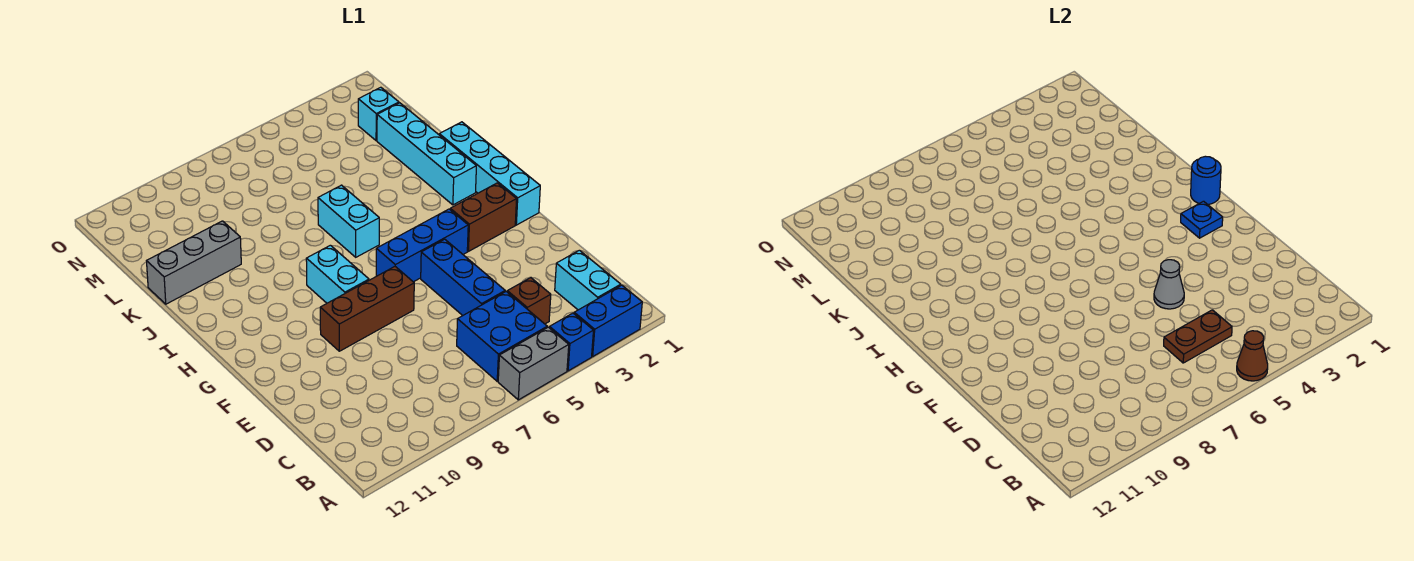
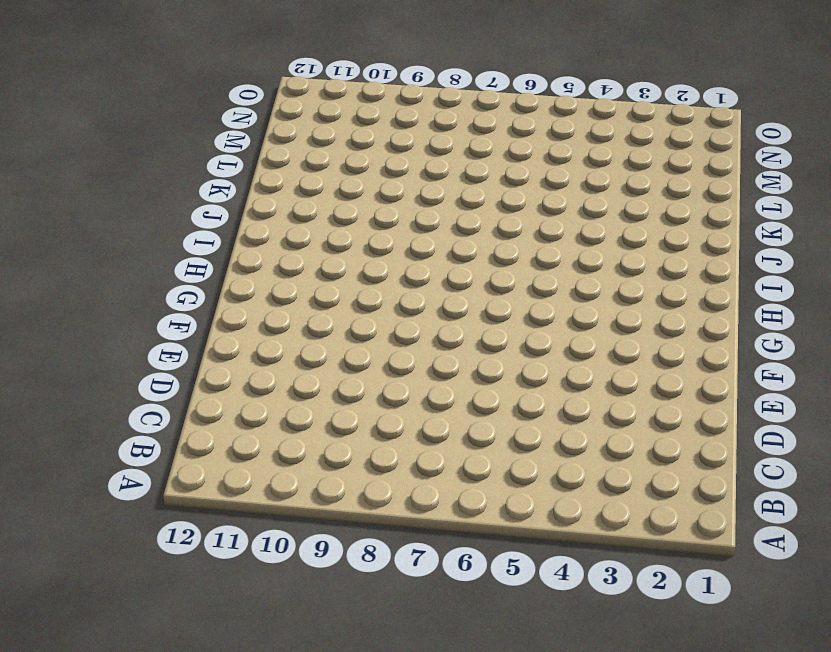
none -> blue 1x2 brick [574,285,642,356]
none -> blue 1x1 brick [549,313,594,371]
none -> grey 1x2 brick [498,327,569,400]

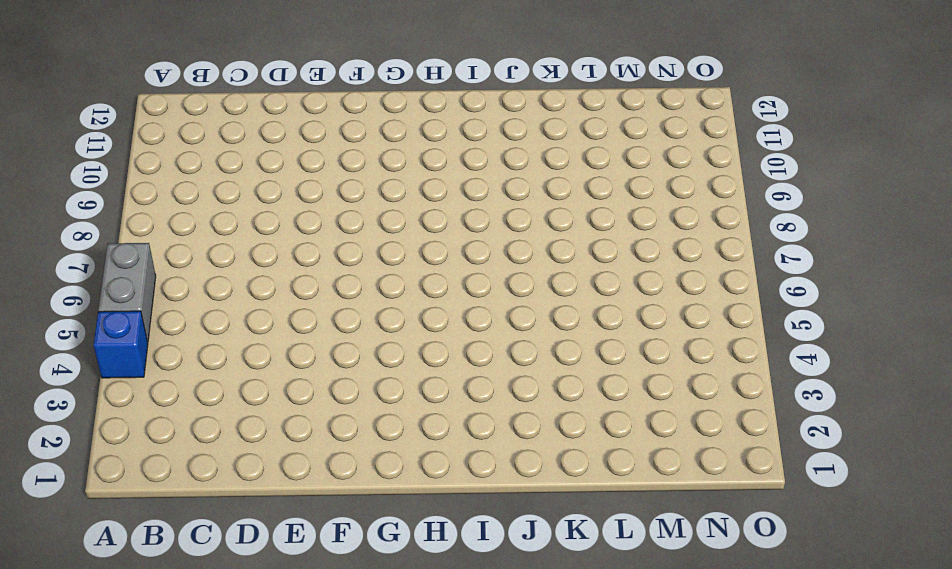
none -> blue 1x2 brick [574,285,642,356]
none -> cyan 1x2 brick [555,250,621,310]
none -> blue 2x2 brick [457,292,547,381]

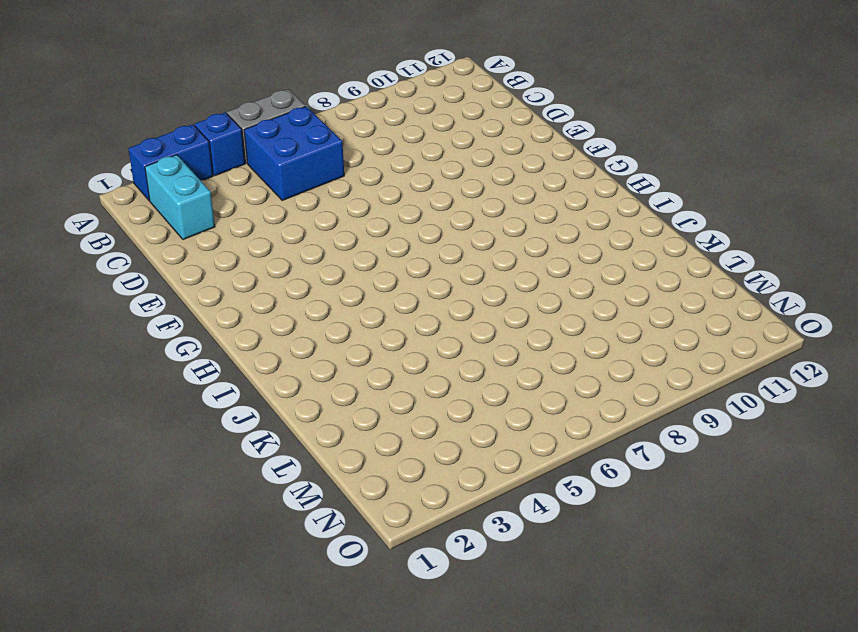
none -> brown 1x1 brick [507,278,551,324]
none -> blue 1x3 brick [421,239,505,315]
none -> brown 1x3 brick [320,267,414,351]

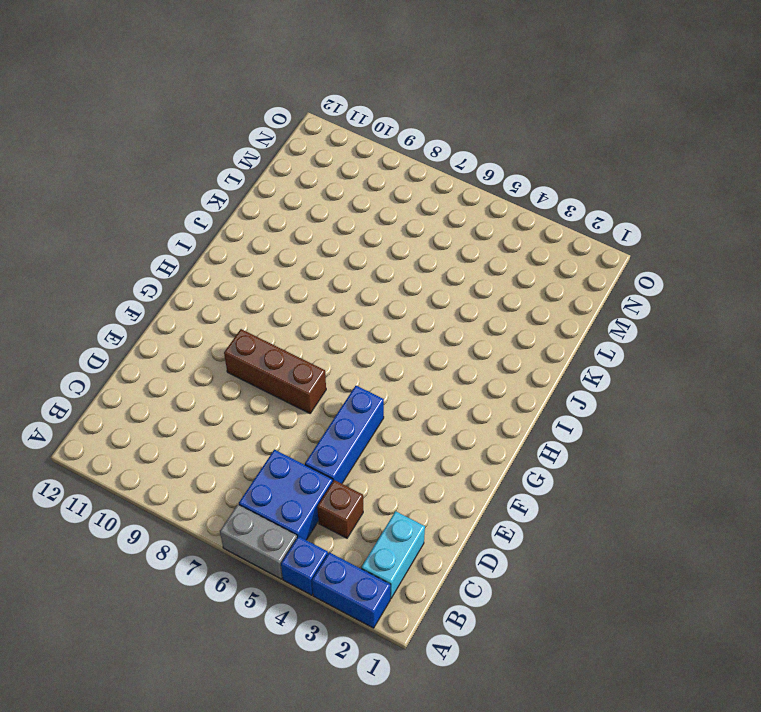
none -> cyan 1x4 brick [439,122,540,225]
none -> brown 1x2 brick [450,183,517,251]
none -> blue 1x3 brick [376,209,468,282]

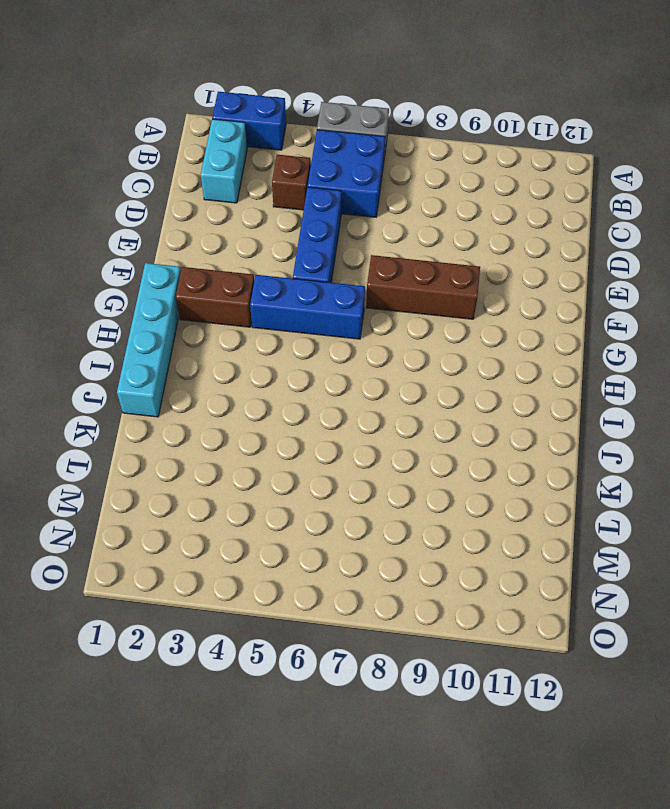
none -> blue 1x1 brick [549,313,594,371]
none -> cyan 1x2 brick [306,245,369,303]
none -> cyan 1x4 brick [377,103,476,205]

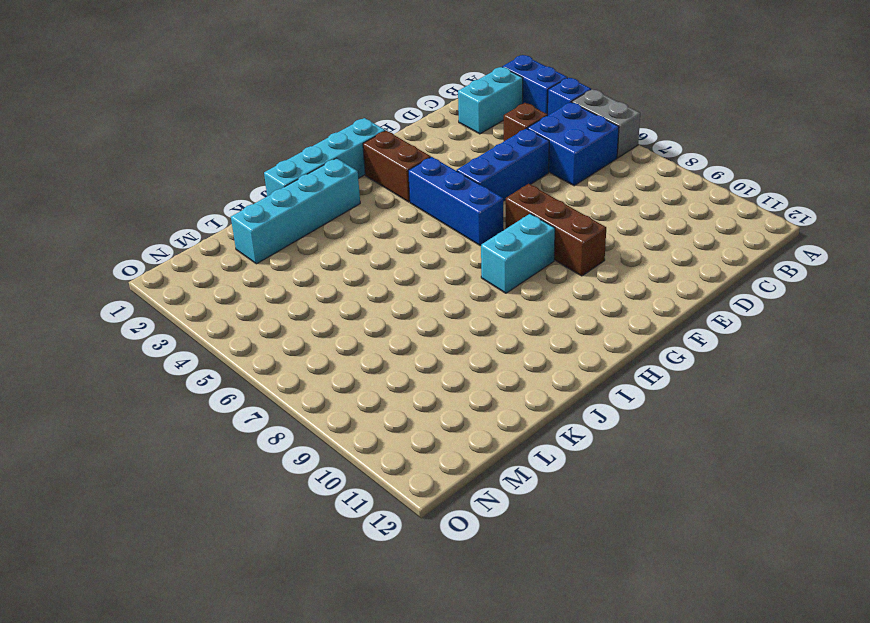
none -> cyan 1x2 brick [318,185,379,257]
none -> grey 1x3 brick [147,221,241,304]
none -> cyan 1x1 brick [358,87,399,141]

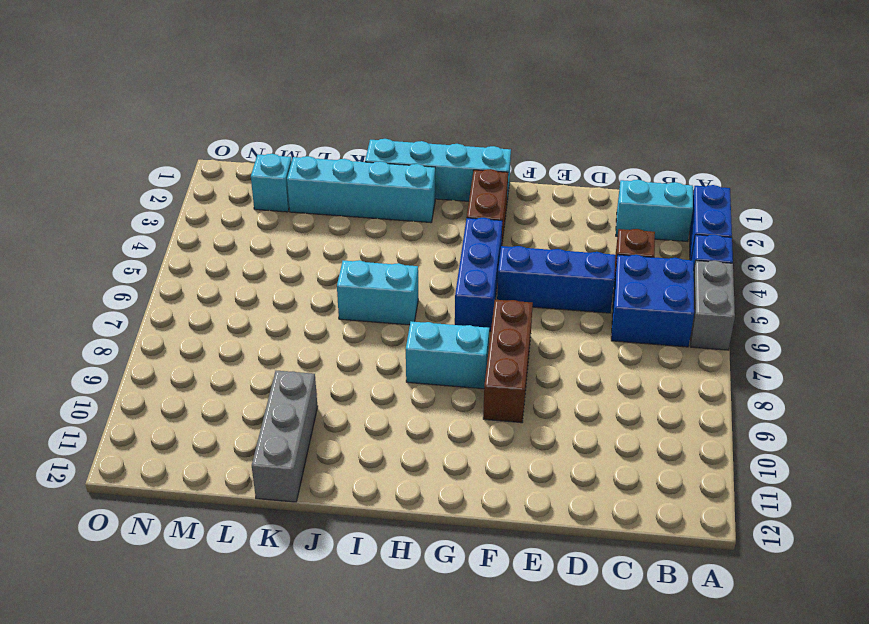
none -> brown 1x1 cone [1237,331,1268,381]
none -> brown 1x2 plate [1164,310,1232,363]
none -> grey 1x1 cone [1154,260,1184,309]

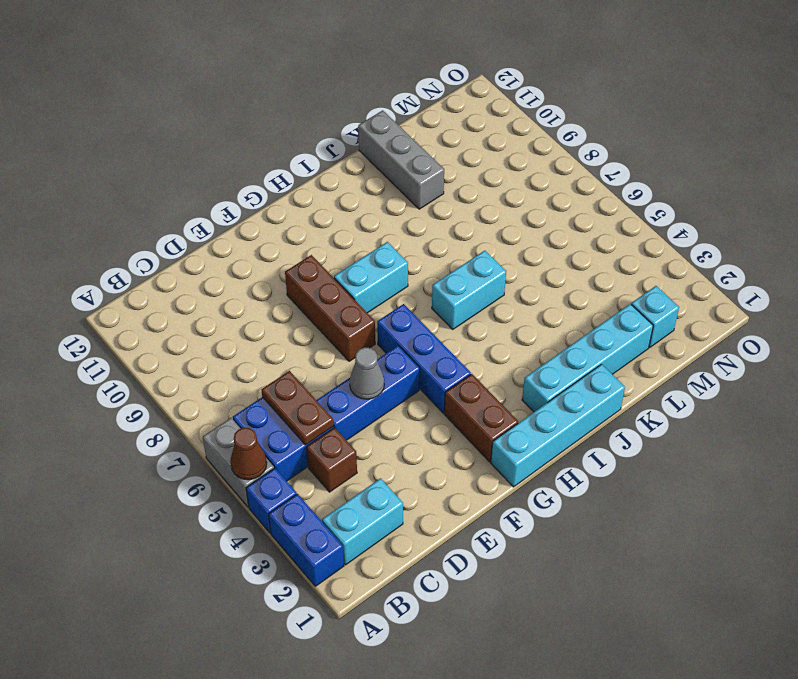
none -> blue 1x1 plate [1181,201,1223,238]
none -> blue 1x1 round brick [1191,156,1221,204]

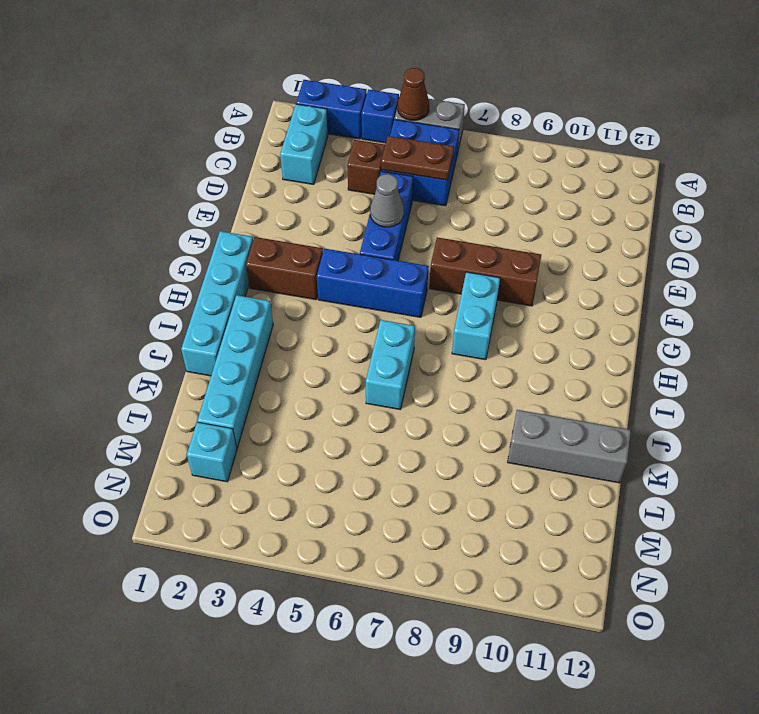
none -> blue 1x1 plate [1181,201,1223,238]
none -> blue 1x1 round brick [1191,156,1221,204]

